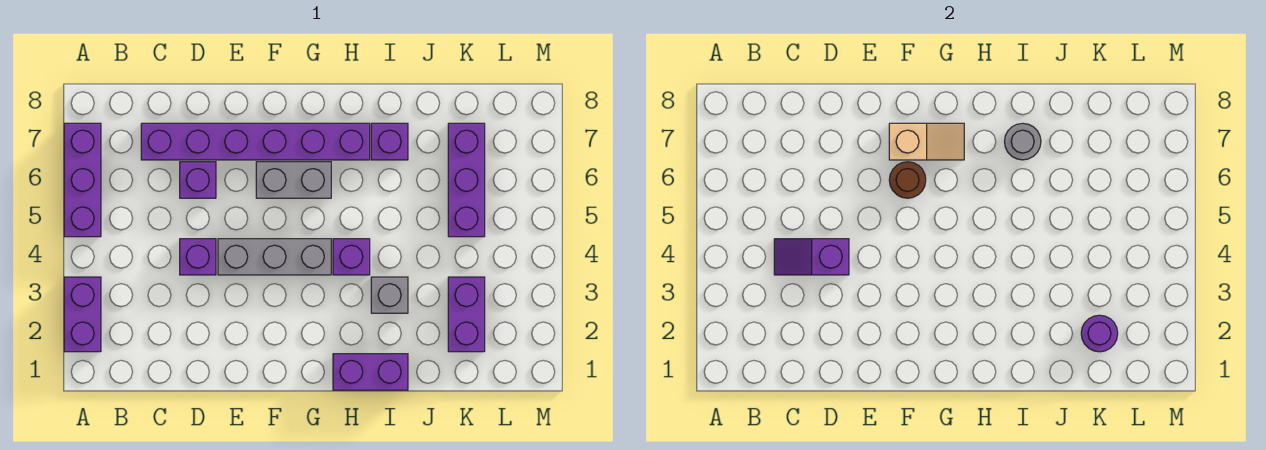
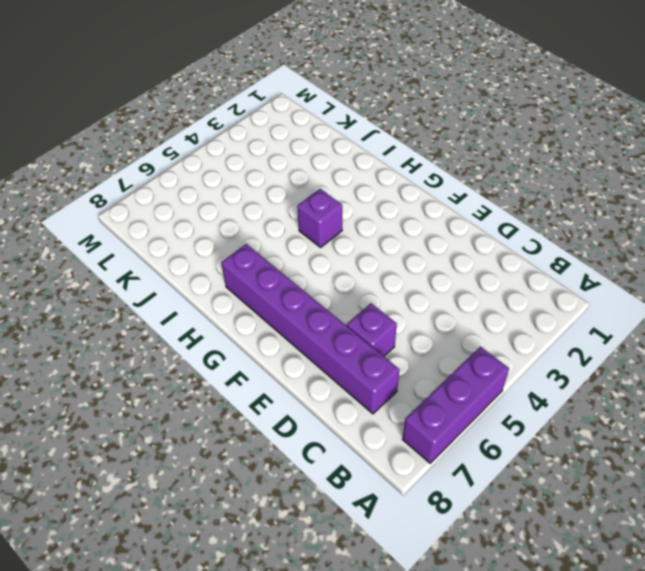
none -> purple 1x2 brick [64,277,101,352]
none -> purple 1x1 brick [180,239,216,275]
none -> grey 1x3 brick [218,239,331,275]

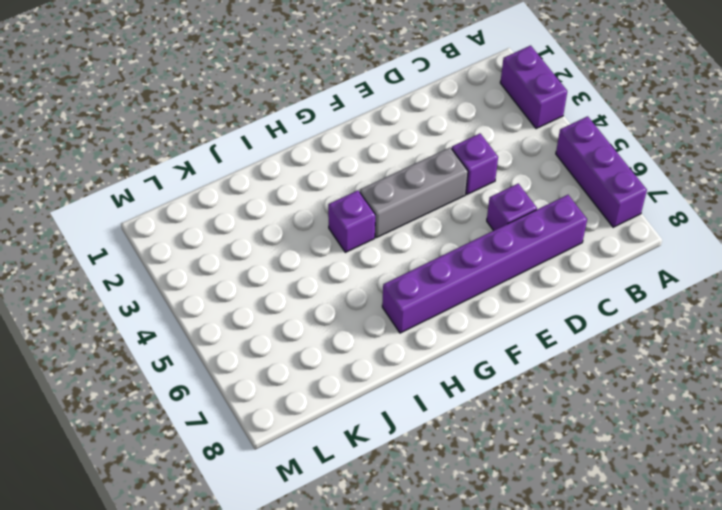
none -> grey 1x2 brick [256,162,331,198]
none -> purple 1x2 brick [333,354,408,390]
none -> grey 1x1 brick [371,277,408,313]

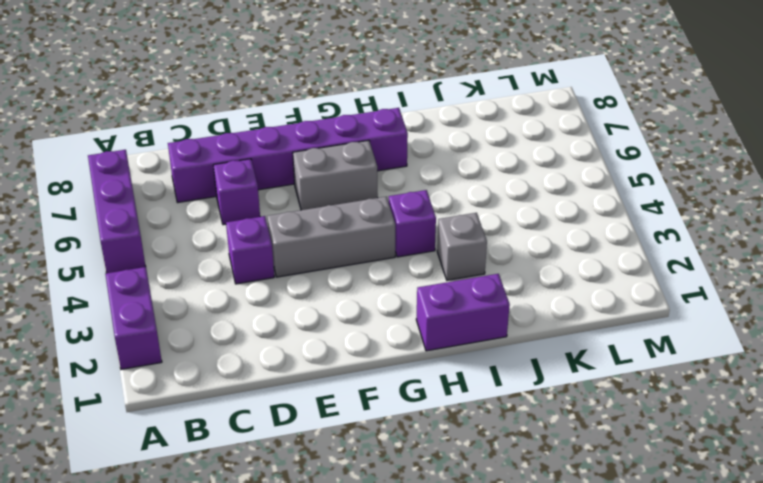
none -> purple 1x1 brick [371,123,408,160]
none -> purple 1x2 brick [448,277,485,352]
none -> purple 1x3 brick [448,123,485,237]

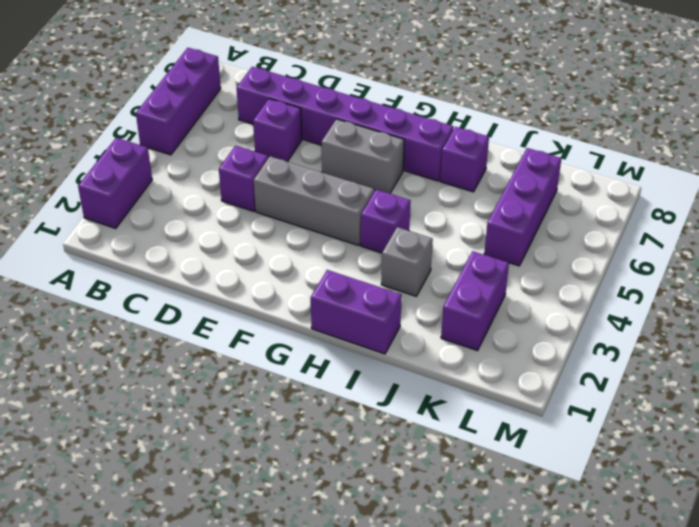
none -> purple 1x2 slope [774,239,849,275]
none -> brown 1x1 round brick [889,162,926,198]
none -> tan 1x2 slope [889,123,964,160]

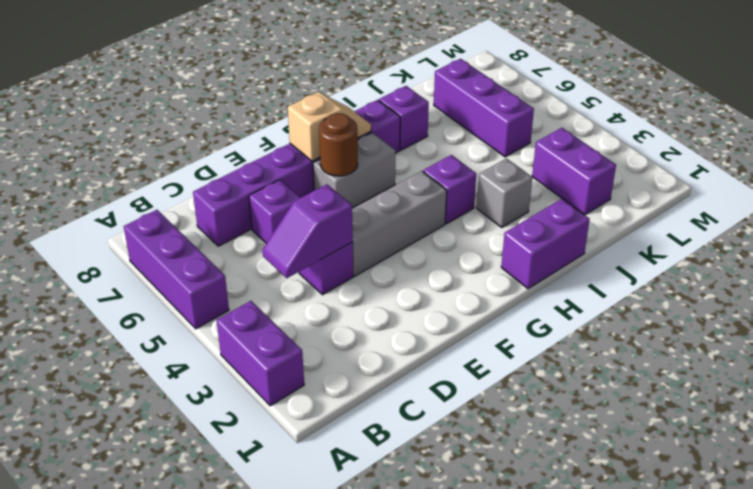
none -> grey 1x1 round brick [1004,123,1041,160]
none -> purple 1x1 round brick [1081,315,1118,352]

